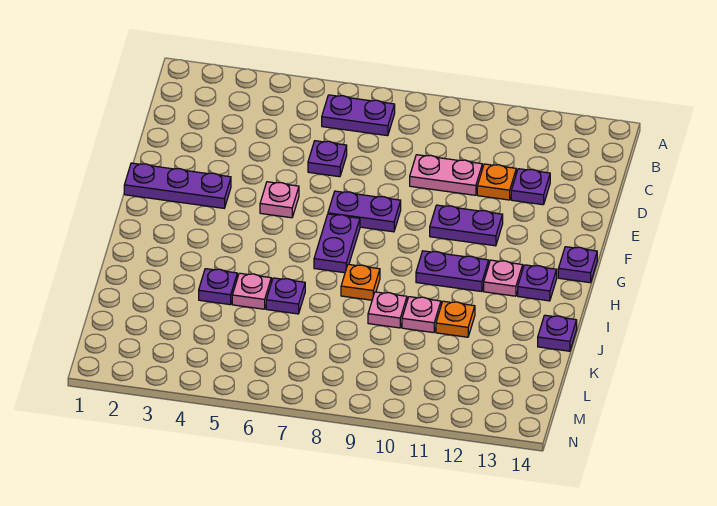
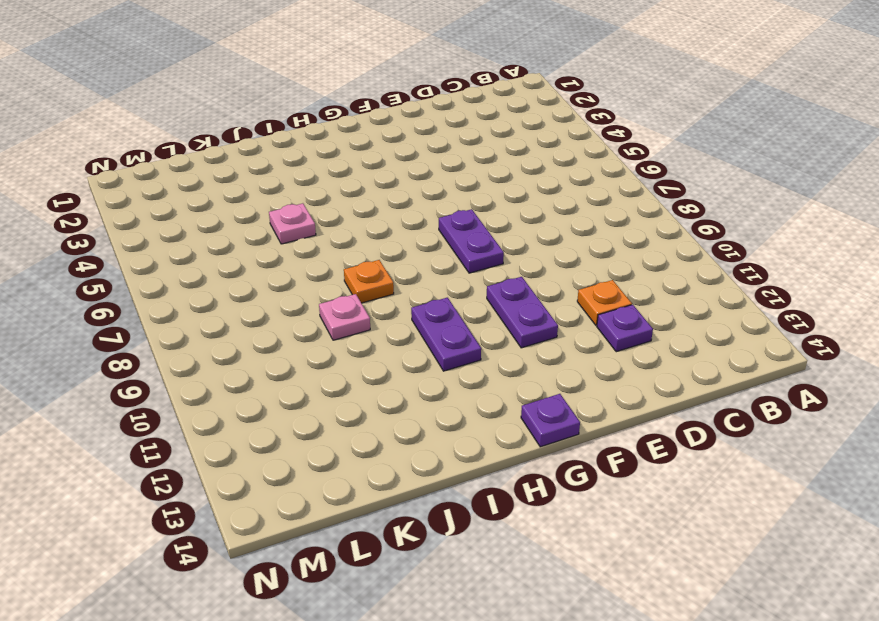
none -> purple 1x2 plate [322,95,395,136]
none -> purple 1x1 plate [308,141,347,177]
none -> pink 1x2 plate [410,155,482,195]

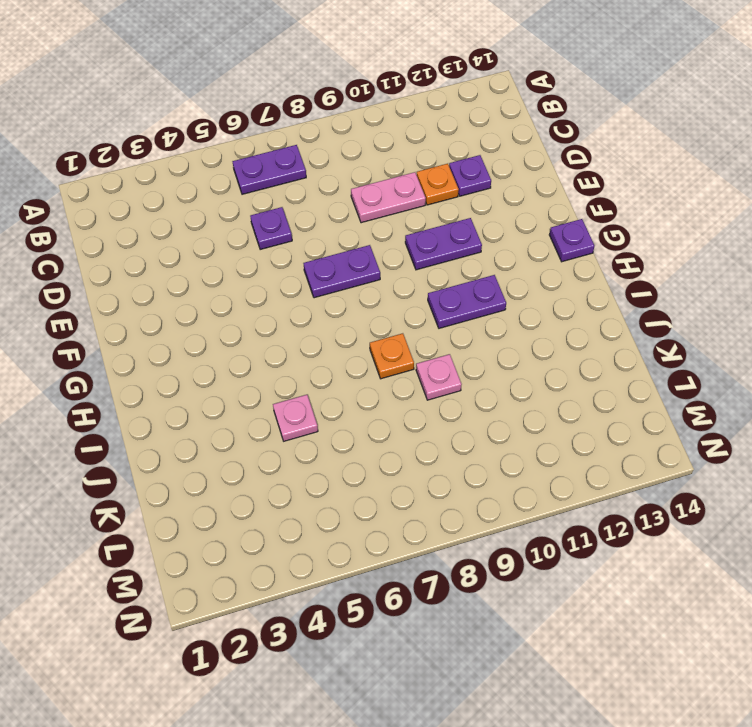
none -> purple 1x3 plate [124,163,231,208]
none -> pink 1x1 plate [260,182,299,218]
none -> purple 1x2 plate [314,214,360,273]

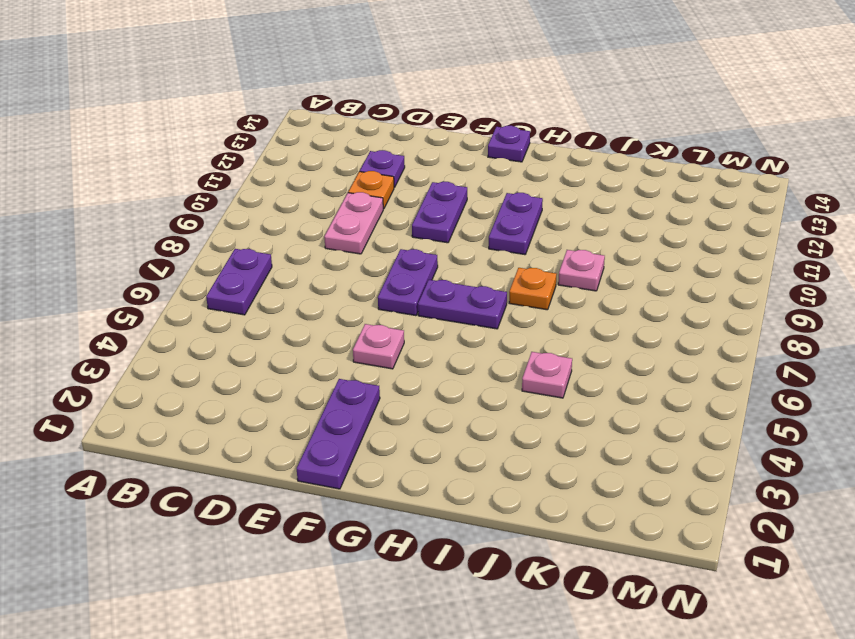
none -> purple 1x1 plate [308,141,347,177]
none -> pink 1x1 plate [484,260,523,296]
none -> purple 1x1 plate [518,265,557,301]

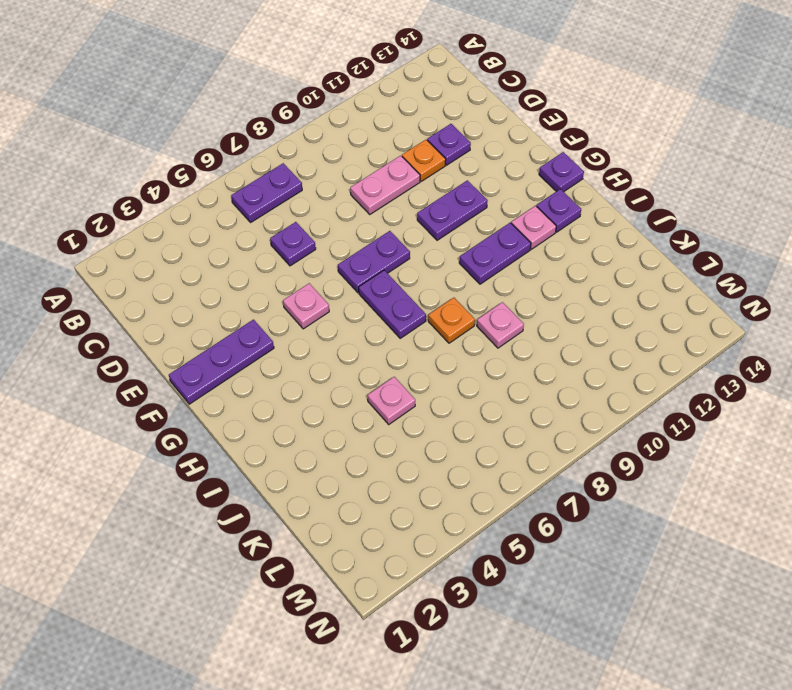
none -> purple 1x1 plate [199,269,237,305]
none -> purple 1x1 plate [266,278,305,314]
none -> pink 1x1 plate [402,297,441,333]

